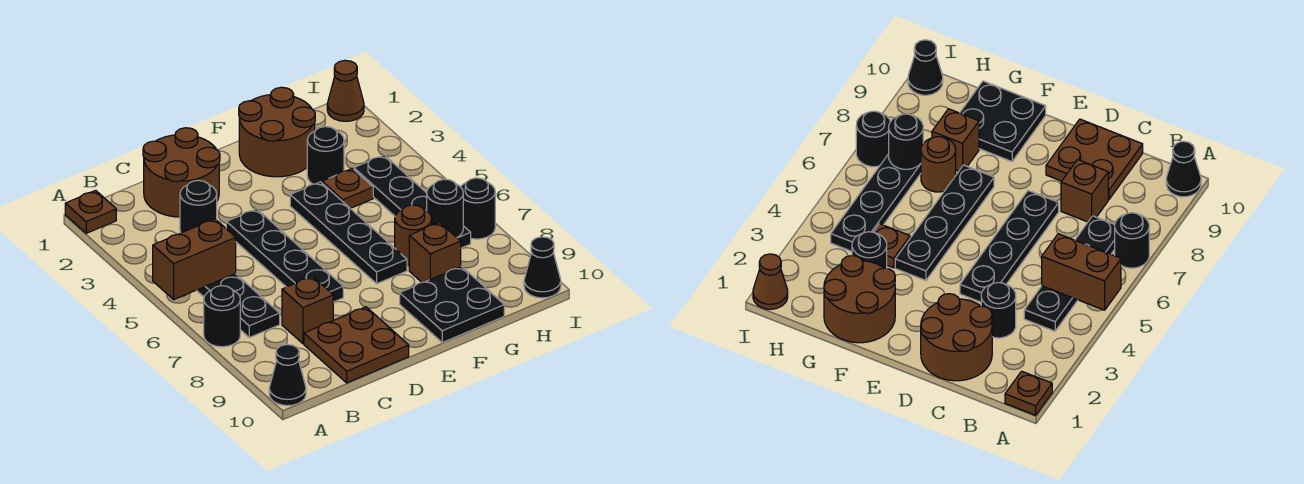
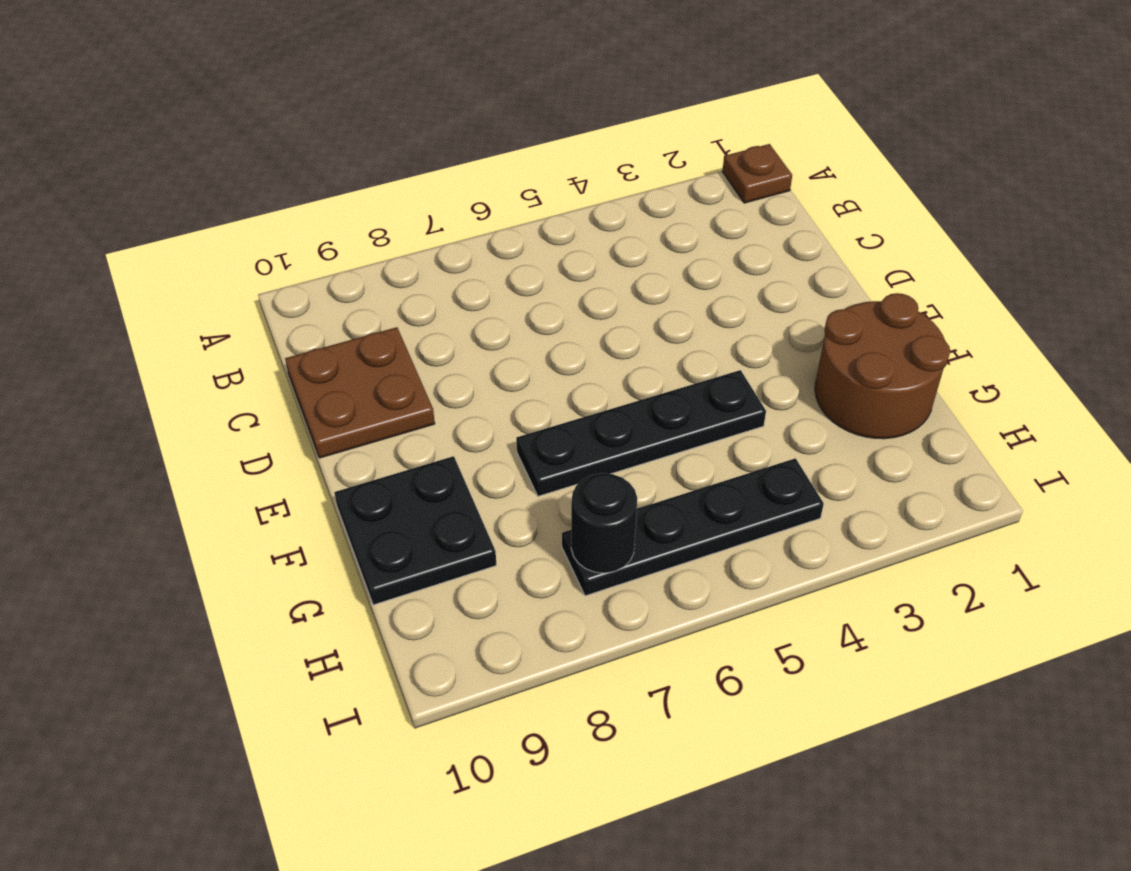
none -> black 1x1 round brick [204,286,240,347]
none -> black 1x1 cone [269,345,306,406]
none -> black 1x4 plate [197,274,280,337]

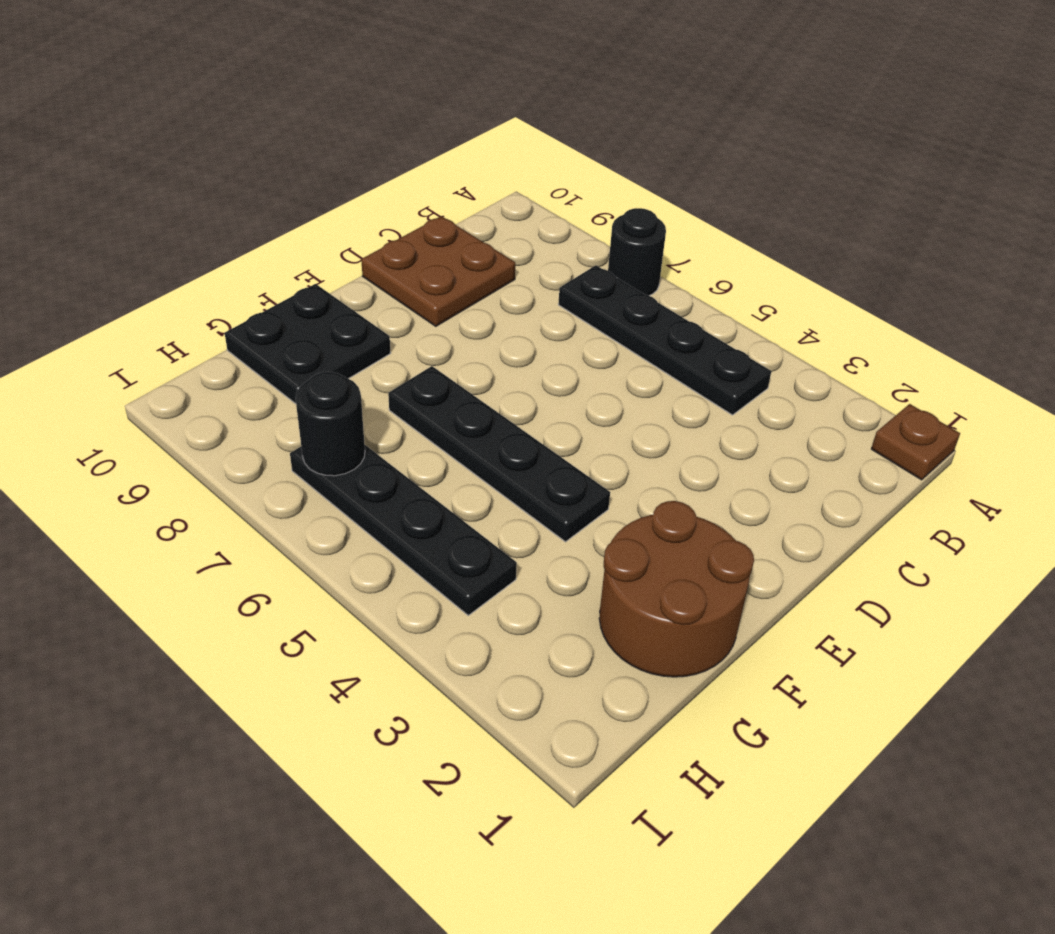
none -> black 1x1 cone [269,345,306,406]
none -> brown 2x2 round brick [143,128,220,217]
none -> black 1x1 round brick [180,180,217,233]

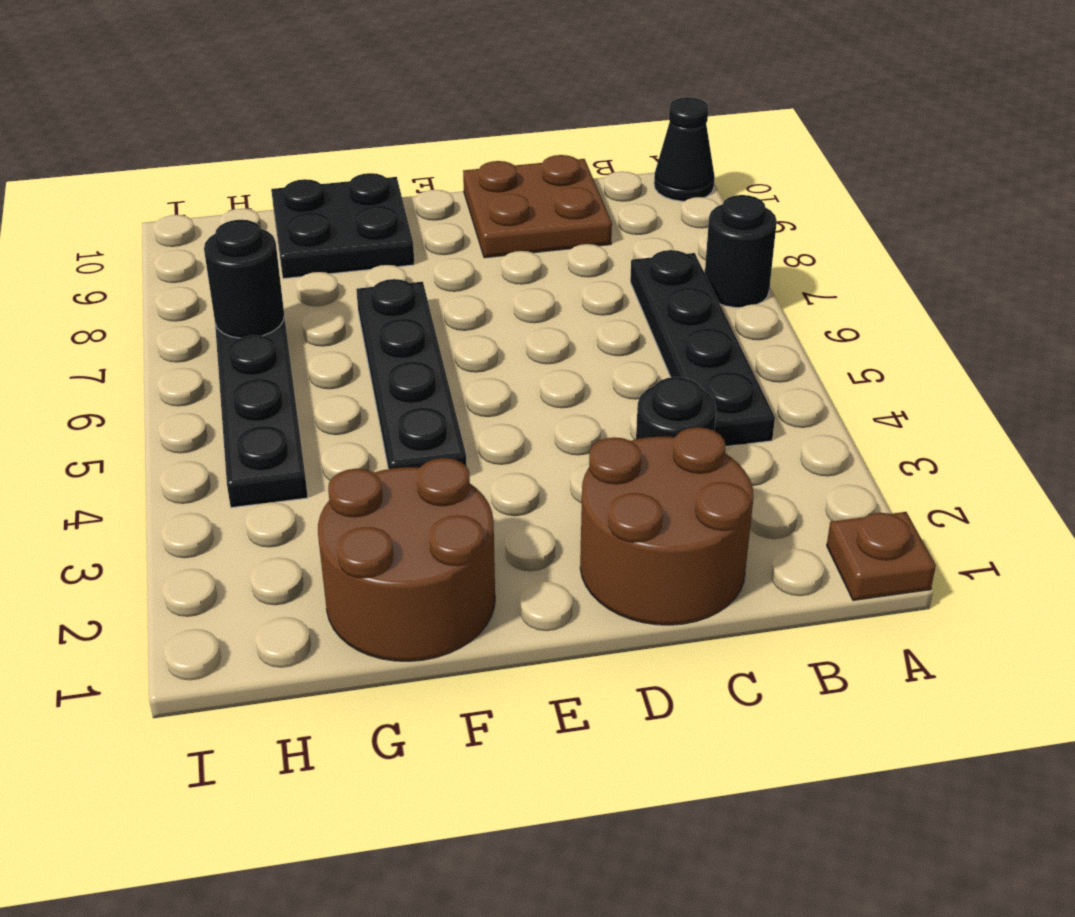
none -> brown 1x1 brick [282,276,333,344]
none -> black 1x4 plate [226,209,343,302]
none -> black 1x1 round brick [307,127,344,184]

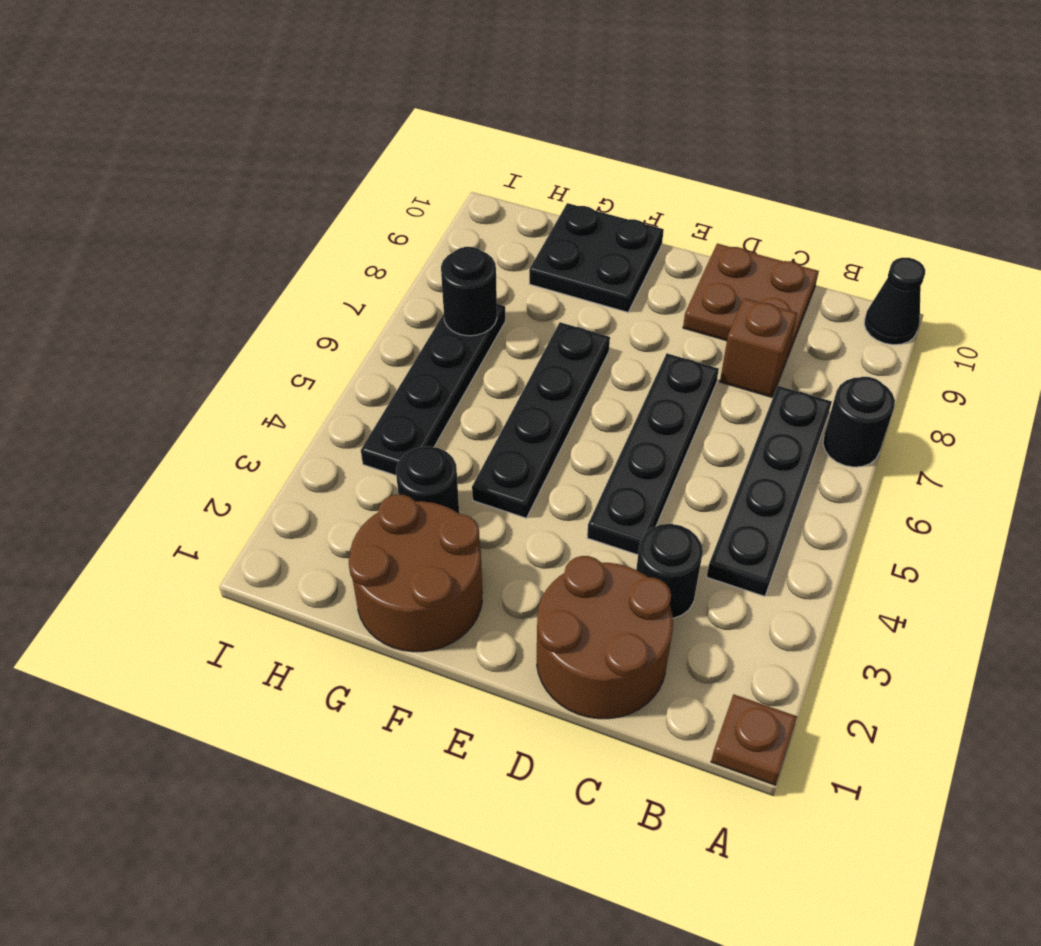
none -> brown 1x1 plate [322,168,373,208]
none -> brown 1x1 round brick [395,205,432,266]
none -> brown 1x1 brick [409,223,461,282]

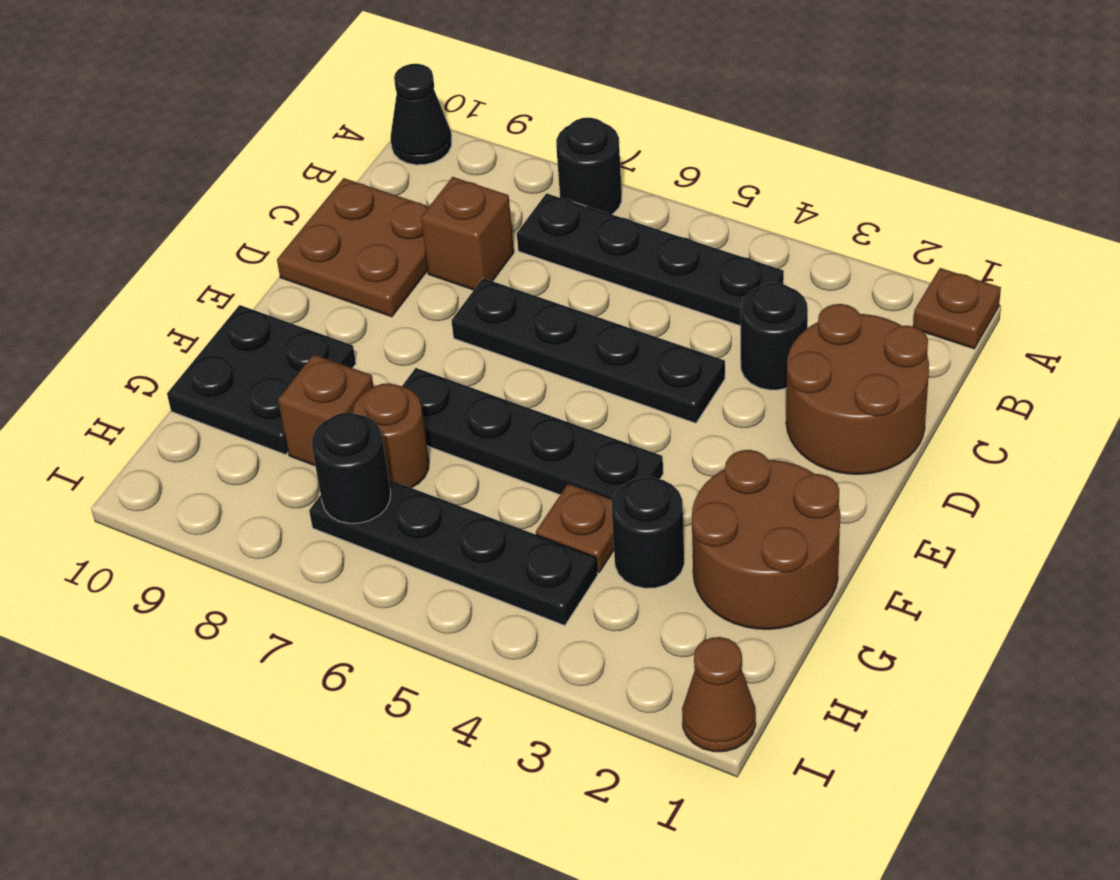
none -> black 1x1 round brick [461,178,495,239]
none -> black 1x1 cone [524,237,561,298]
none -> brown 1x2 brick [153,219,236,299]

